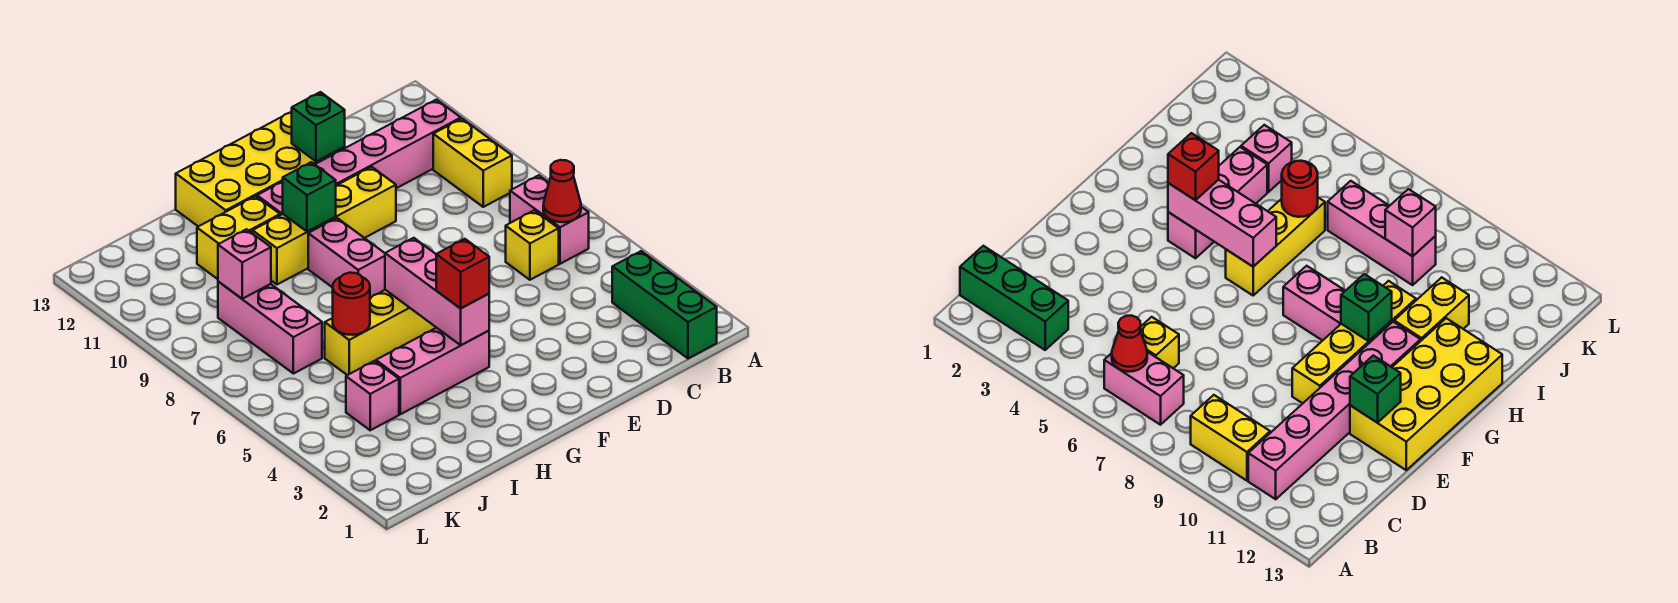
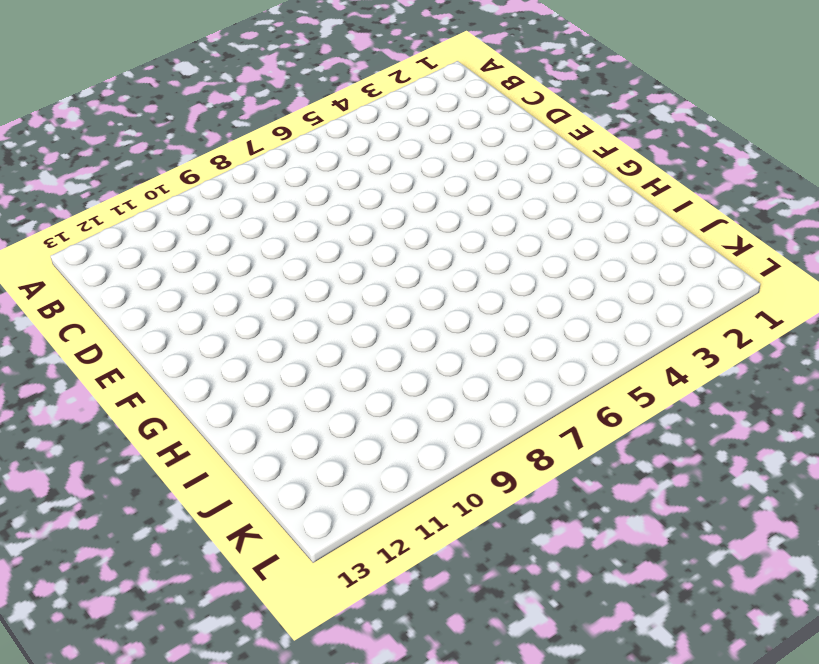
none -> green 1x3 brick [612,251,717,358]
none -> pink 1x2 brick [510,175,589,264]
none -> yellow 1x2 brick [433,119,512,207]

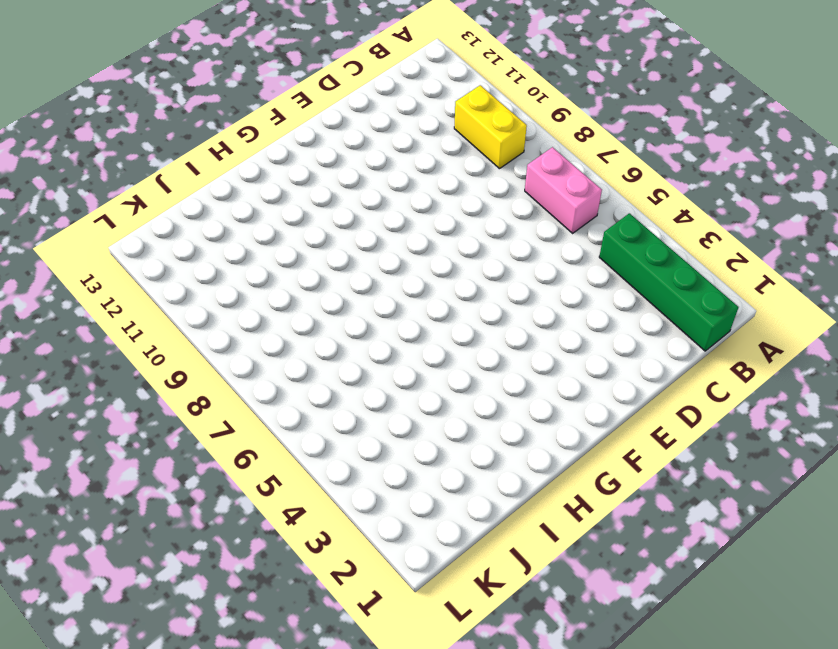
green 1x4 brick [599,213,738,351] -> green 1x3 brick [612,251,717,358]
none -> pink 1x6 brick [257,100,461,215]
none -> yellow 1x1 brick [506,210,559,280]
none -> yellow 1x4 brick [253,167,396,284]

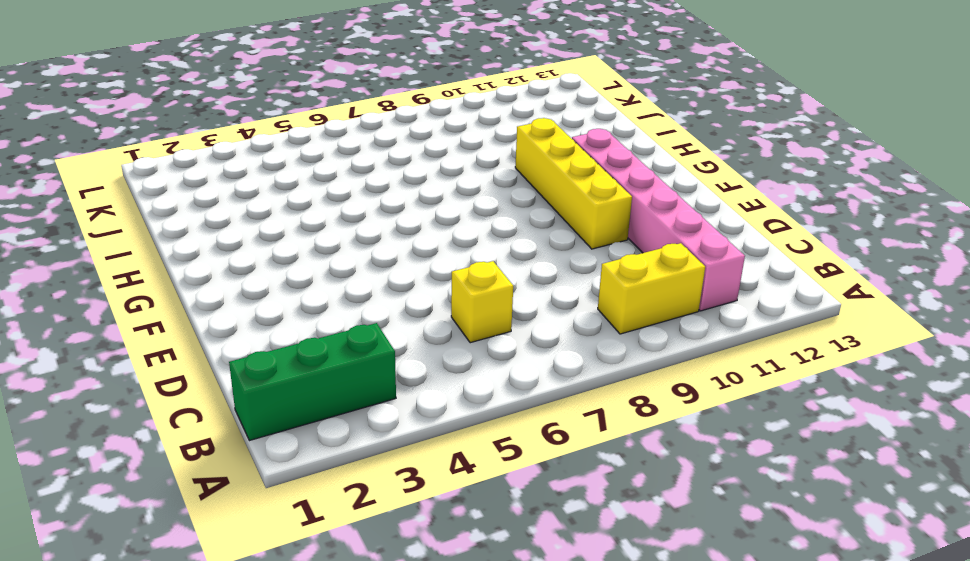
none -> pink 1x2 brick [510,175,589,264]
none -> yellow 2x4 brick [176,112,345,227]
none -> pink 1x3 brick [376,328,489,414]

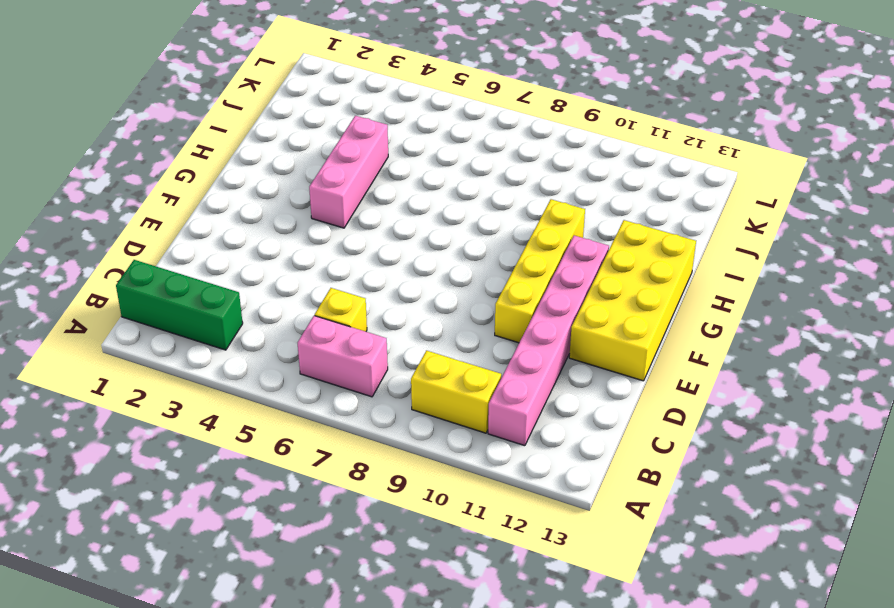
none -> yellow 1x3 brick [325,290,436,375]
none -> pink 1x2 brick [308,218,385,298]
none -> yellow 1x2 brick [197,196,280,279]

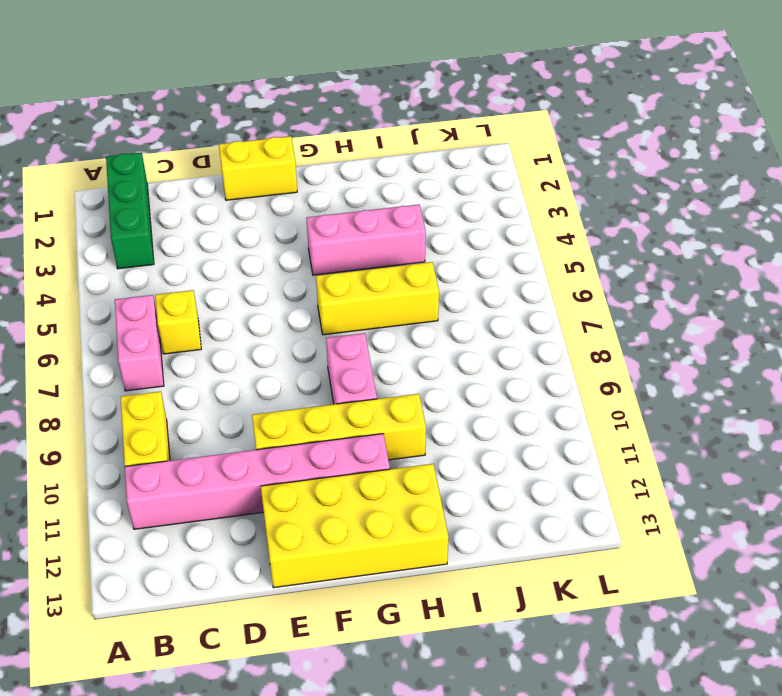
yellow 1x2 brick [219,136,297,200] -> yellow 1x2 brick moved to [197,196,280,279]
none -> pink 1x1 brick [346,361,399,430]
none -> pink 1x3 brick [218,281,322,374]
none -> red 1x1 cone [543,160,581,222]

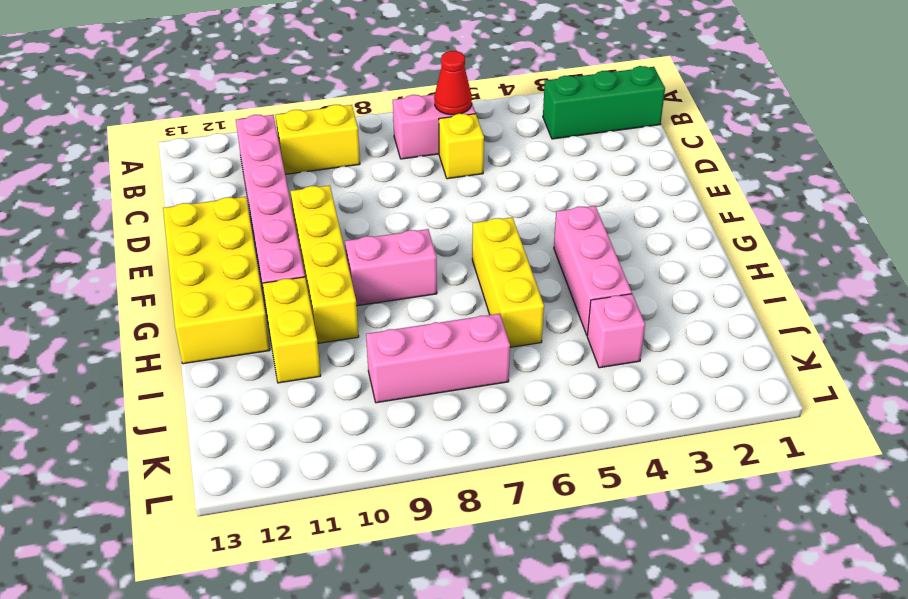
none -> green 1x1 brick [292,92,345,162]
none -> pink 1x3 brick [385,238,489,345]
none -> green 1x1 brick [283,162,336,232]

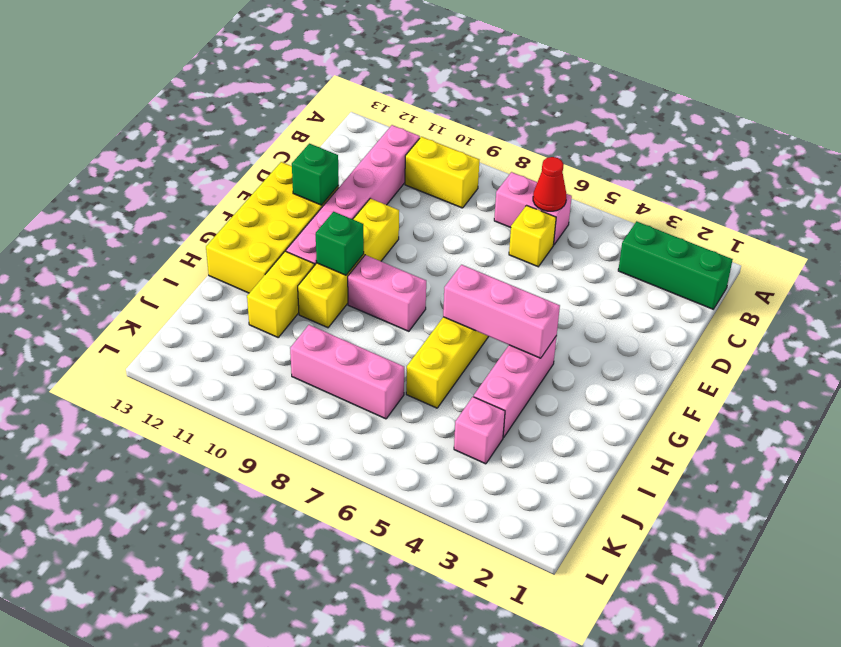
none -> red 1x1 round brick [333,273,370,335]
none -> pink 1x1 brick [218,229,271,299]
none -> red 1x1 brick [436,239,489,308]

